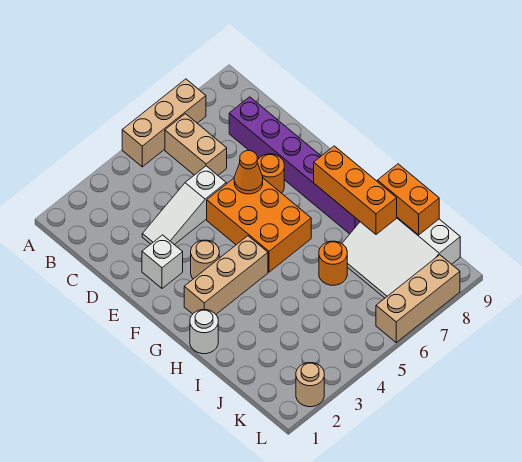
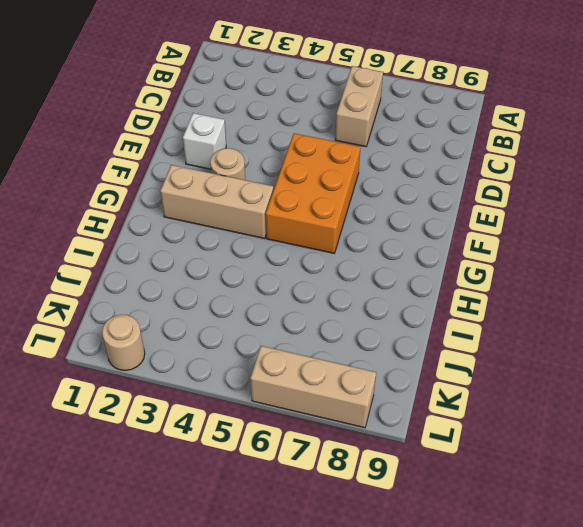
none -> tan 1x3 brick [122,79,206,167]
none -> purple 1x6 brick [229,97,360,234]
none -> white 1x3 slope [142,166,226,245]

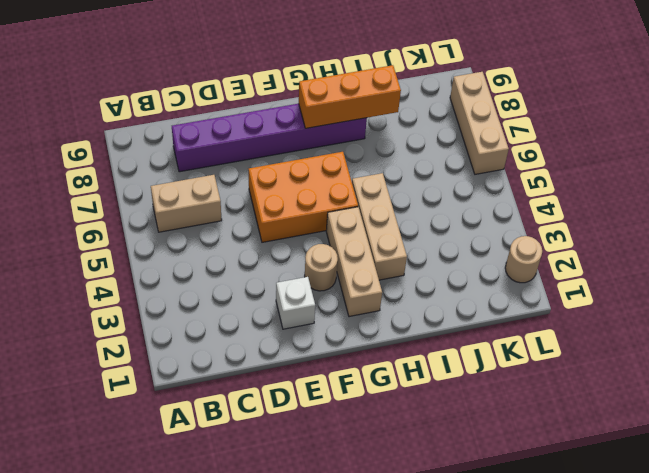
tan 1x3 brick [352,173,407,280] -> tan 1x3 brick moved to [122,79,206,167]
none -> white 1x3 slope [142,166,226,245]
none -> orange 1x1 round brick [257,154,284,193]
none -> white 1x1 round brick [190,310,218,354]

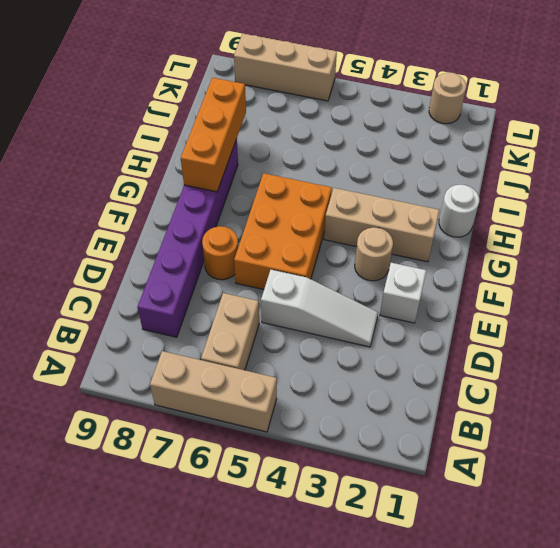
none -> orange 1x1 round brick [319,241,347,285]
none -> white 3x3 slope [342,218,460,298]
none -> orange 1x1 cone [234,151,263,194]

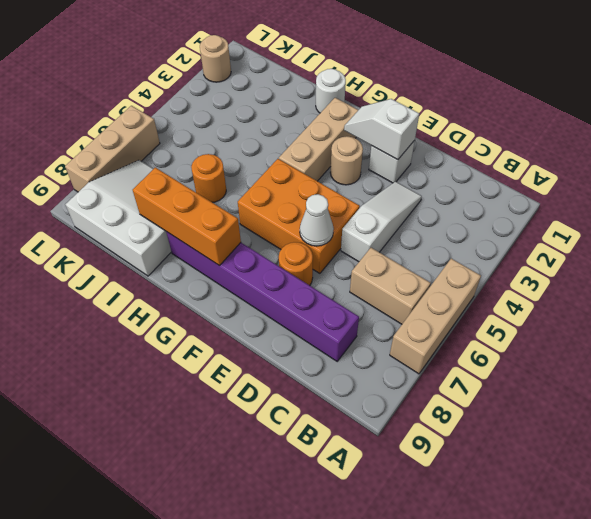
white 1x2 slope [344,99,419,160] -> none
white 1x1 cone [300,194,334,246] -> orange 1x1 cone [234,151,263,194]
none -> orange 1x2 brick [377,164,439,235]

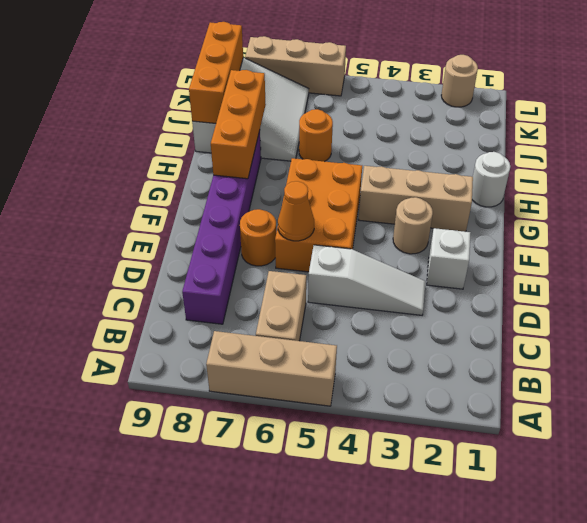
orange 1x3 brick [189,22,243,123] -> orange 1x2 brick [377,164,439,235]

